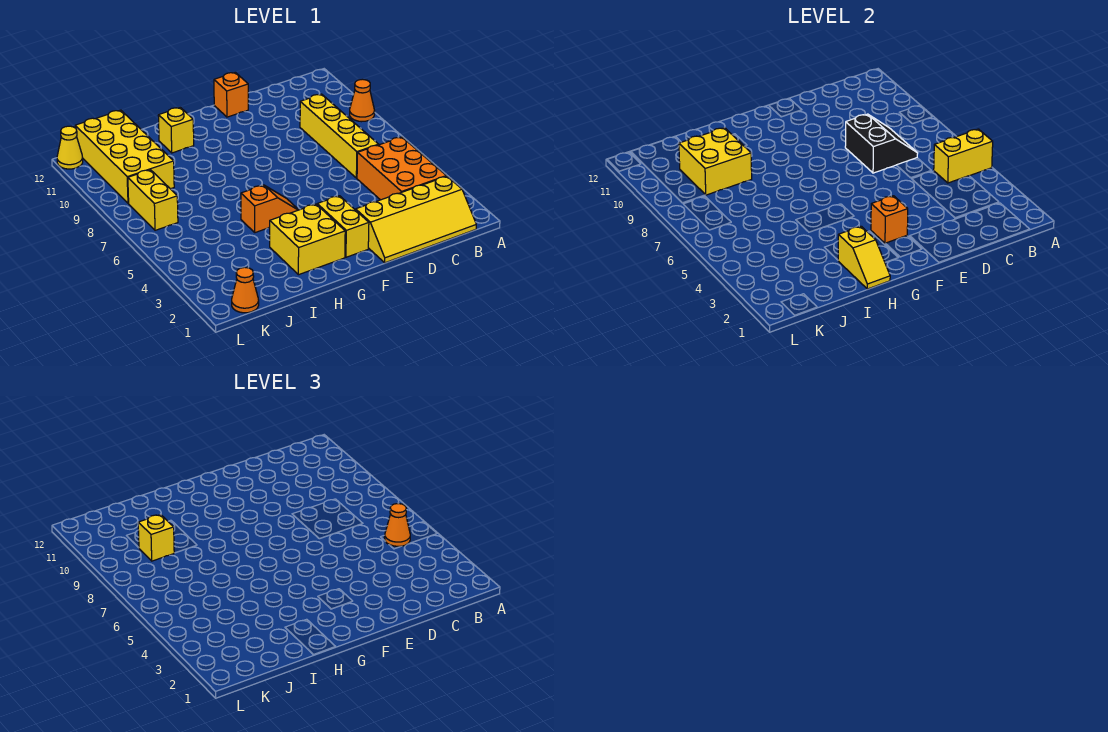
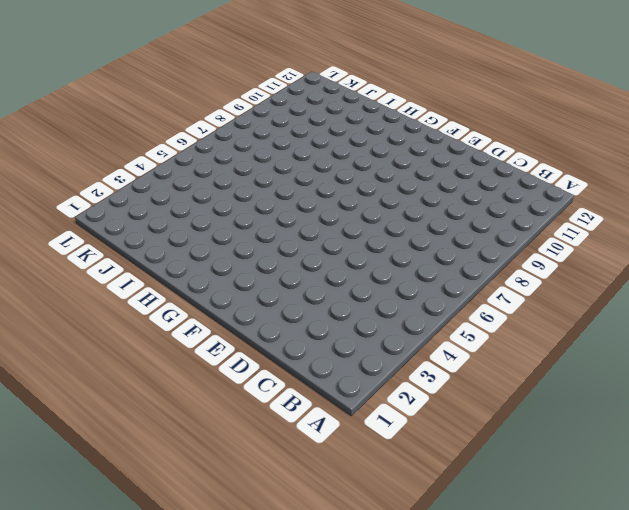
none -> orange 1x1 cone [350,79,375,122]
none -> yellow 2x4 slope [356,176,476,263]
none -> orange 2x3 brick [357,137,446,200]

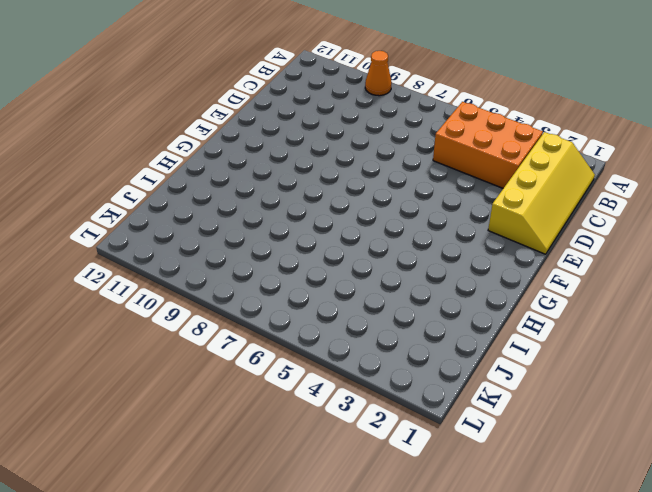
none -> yellow 1x4 brick [300,94,379,178]
none -> orange 1x1 brick [214,72,248,117]
none -> yellow 1x2 brick [317,196,369,257]

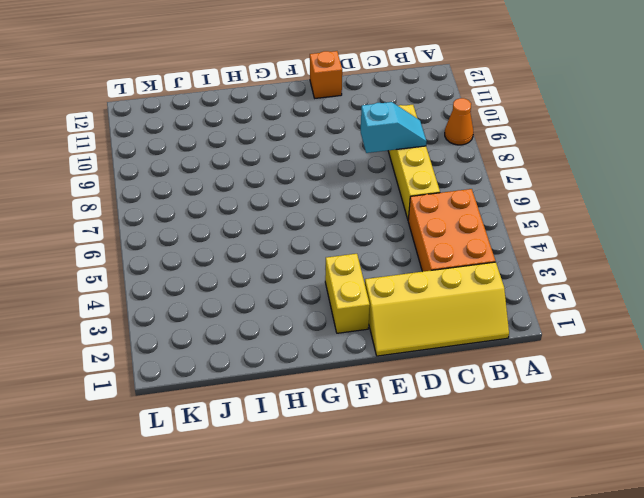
cyan 1x2 slope [361,102,427,153] -> black 2x2 slope [845,114,918,173]
none -> yellow 2x2 brick [270,204,345,275]
none -> orange 1x2 slope [241,185,298,233]
none -> yellow 1x1 brick [158,107,194,153]

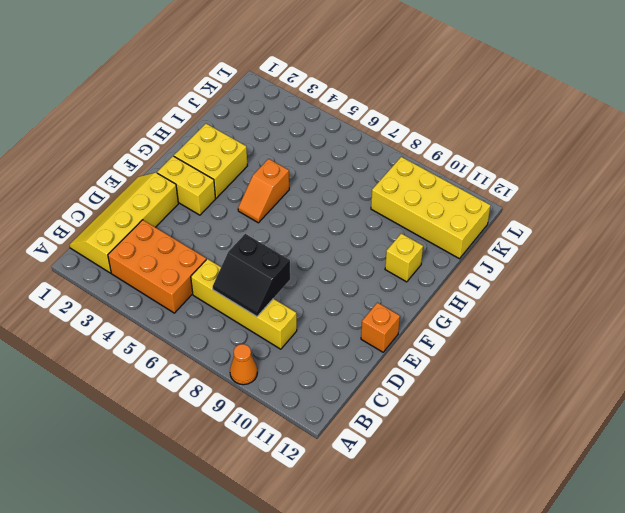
none -> orange 1x1 cone [232,267,259,313]
none -> yellow 1x2 brick [128,170,178,230]
none -> yellow 1x1 cone [57,126,83,169]

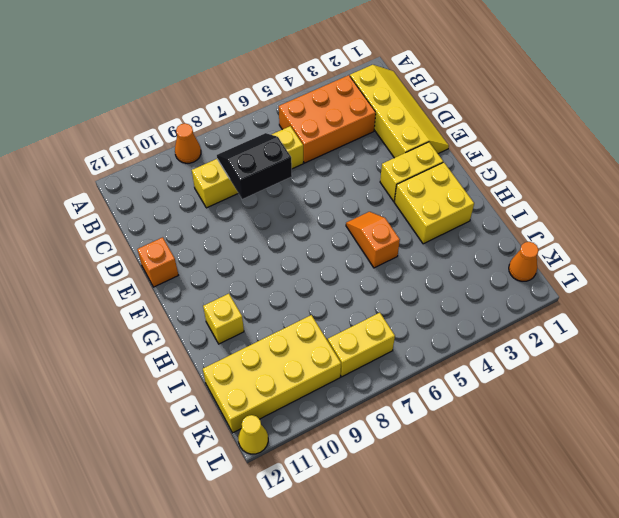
none -> yellow 1x2 brick [934,129,993,183]
none -> orange 1x1 brick [871,196,908,243]
none -> yellow 1x2 slope [838,226,890,289]

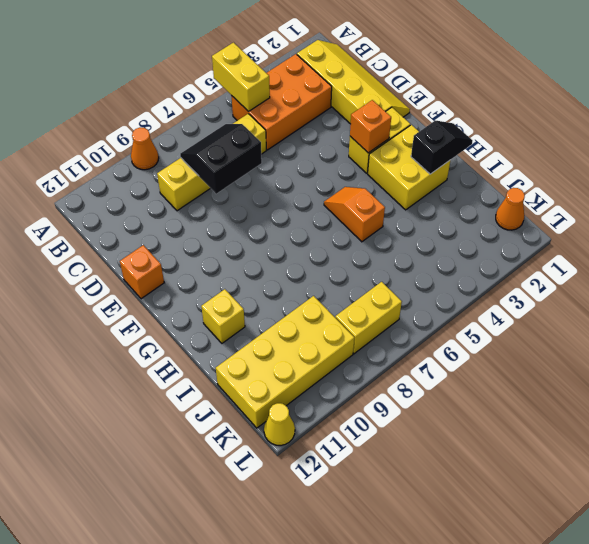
black 1x2 slope [411,121,473,174] -> yellow 1x2 slope [838,226,890,289]
none -> yellow 2x2 brick [679,128,752,195]
none -> orange 1x1 cone [385,504,410,546]
none -> yellow 1x1 brick [138,515,174,561]

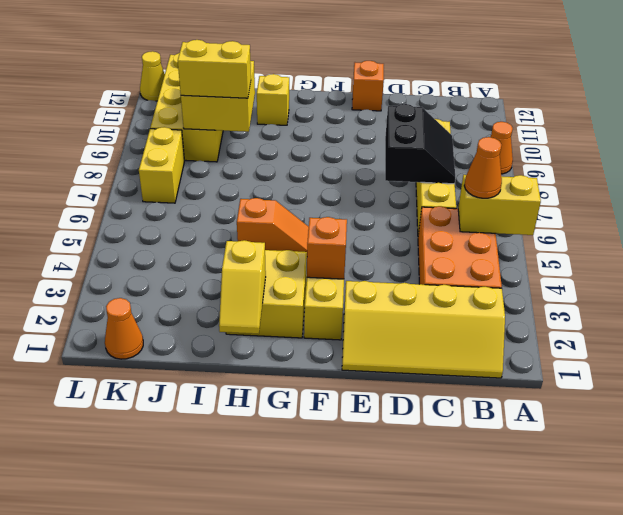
yellow 1x2 brick [178,40,251,98] -> yellow 1x1 brick [138,515,174,561]

